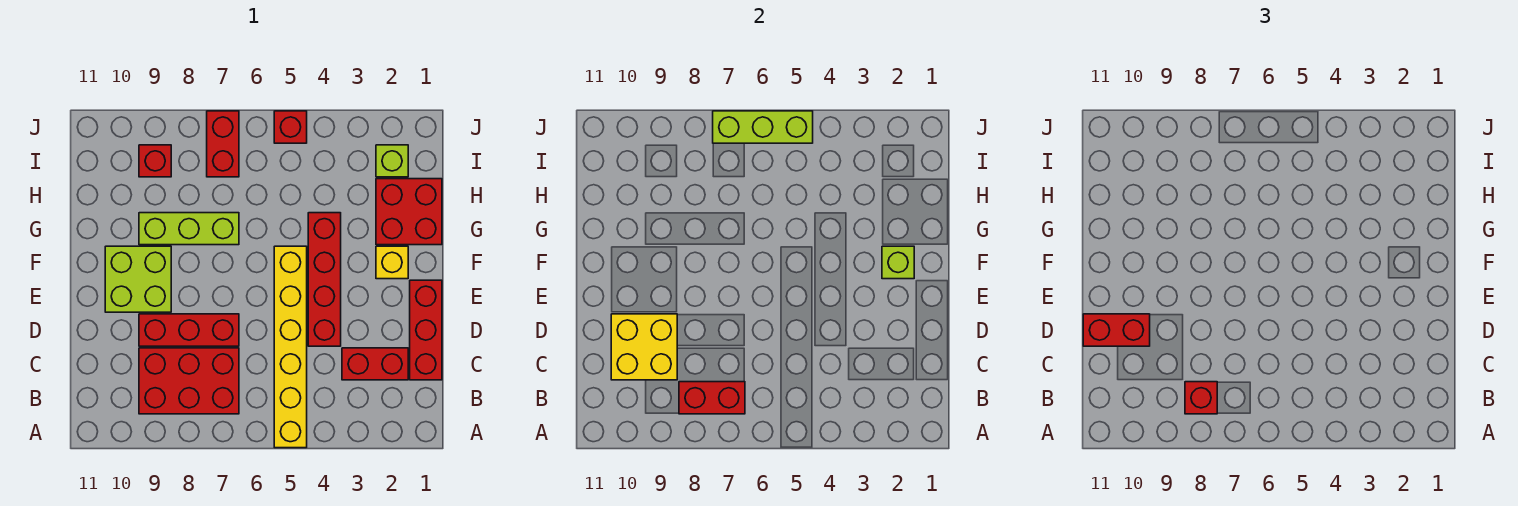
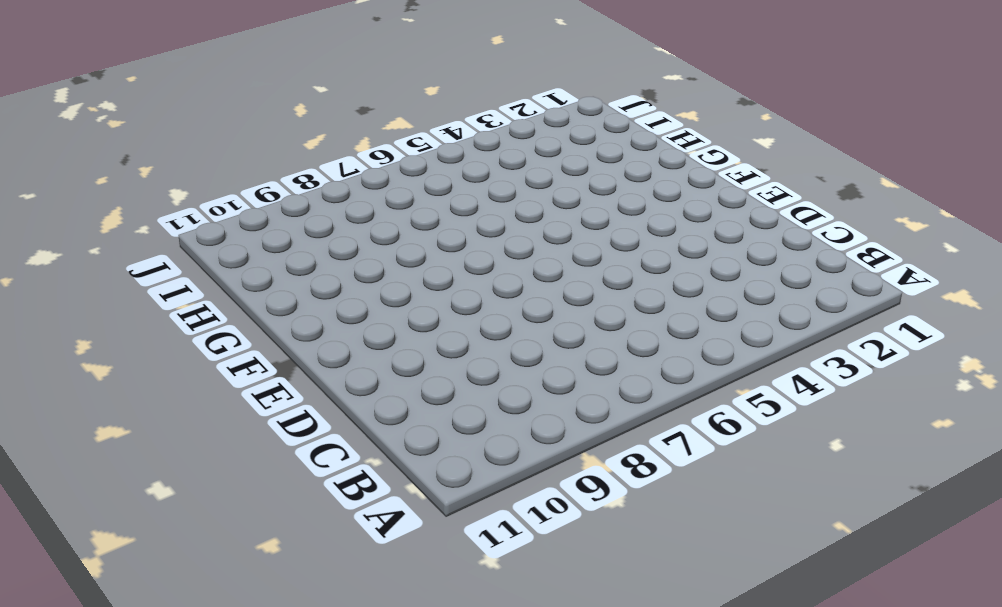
none -> yellow 1x6 brick [274,246,307,448]
none -> red 2x3 brick [139,348,239,414]
none -> red 1x3 brick [410,280,442,380]

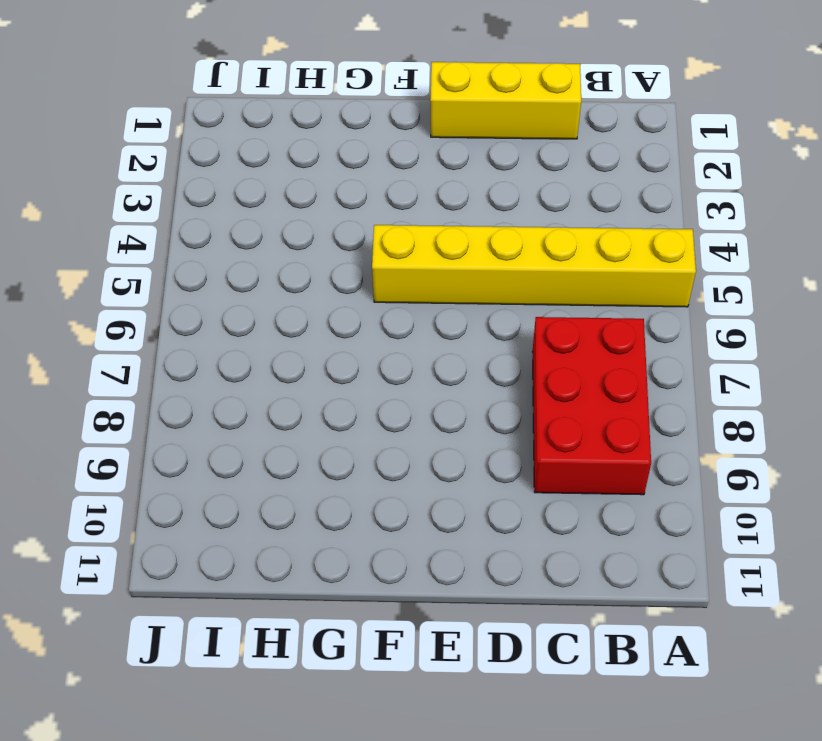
yellow 1x3 brick [430,62,581,139] -> red 1x3 brick [410,280,442,380]
none -> red 1x2 brick [342,348,408,380]
none -> red 1x4 brick [308,213,341,346]
none -> red 1x3 brick [139,314,239,346]

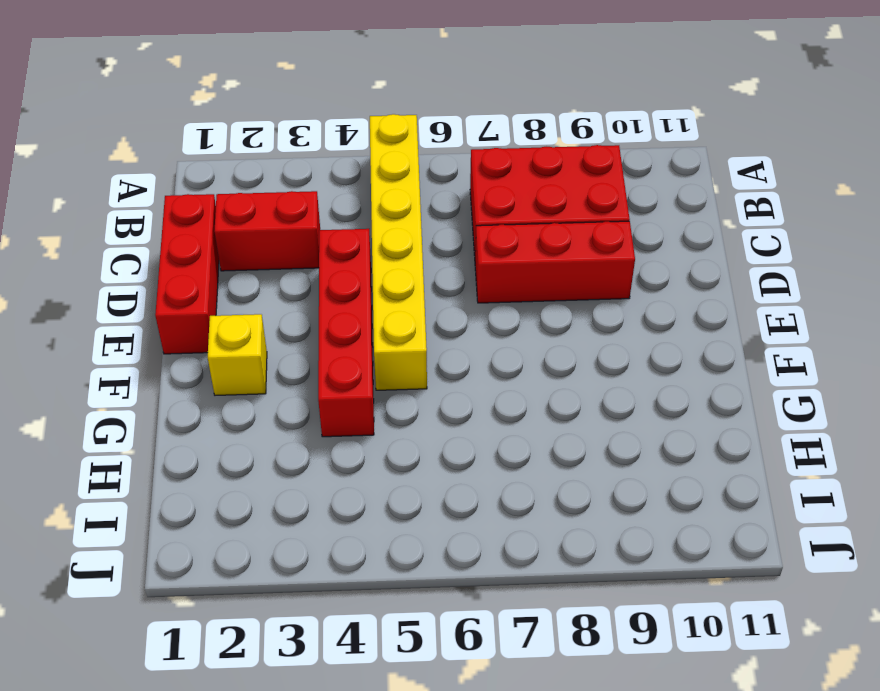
none -> lime 2x2 brick [105,246,171,312]
none -> red 2x2 brick [376,179,442,245]
none -> lime 1x3 brick [139,213,239,245]

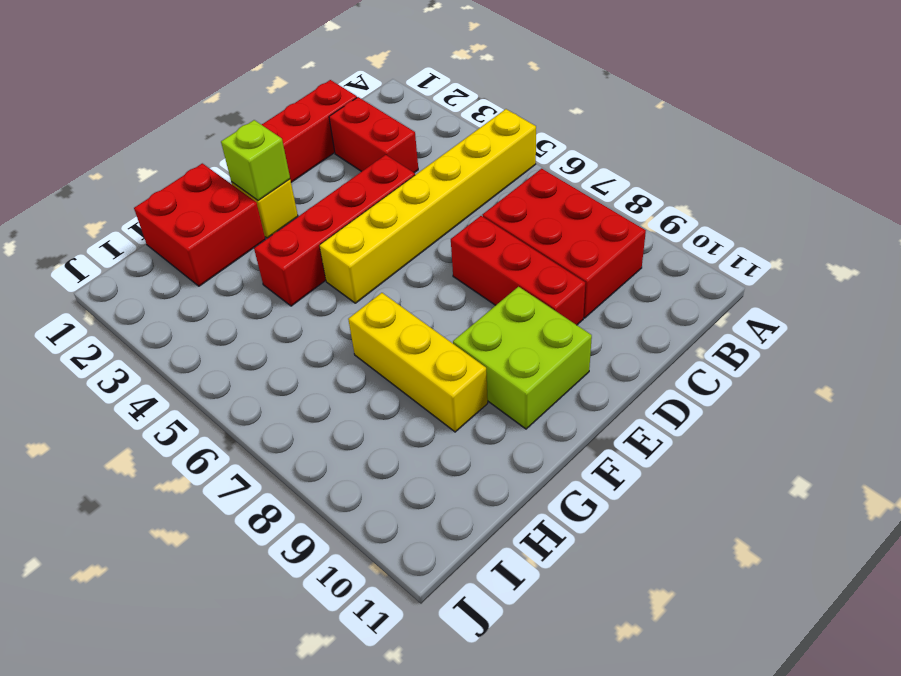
yellow 1x3 brick [348,293,488,432] -> lime 1x3 brick [139,213,239,245]
none -> lime 1x1 brick [376,145,408,177]
none -> red 1x2 brick [207,111,239,177]
none -> red 1x1 brick [139,145,171,177]

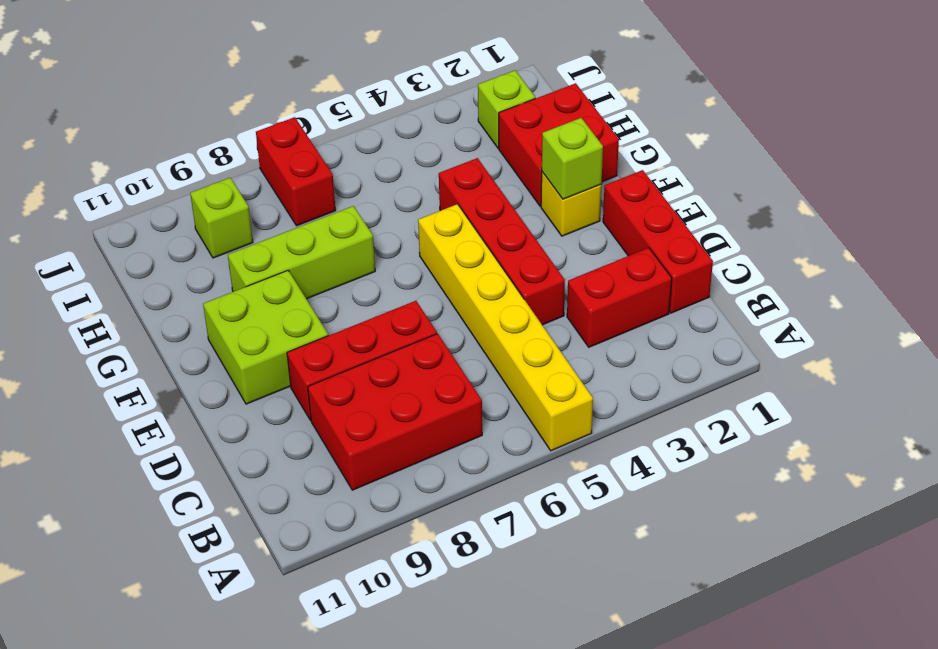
lime 1x1 brick [190,178,253,258] -> red 1x1 brick [139,145,171,177]
none -> red 1x1 brick [274,111,307,143]
none -> red 1x2 brick [679,382,745,414]
none -> yellow 2x2 brick [611,314,677,380]

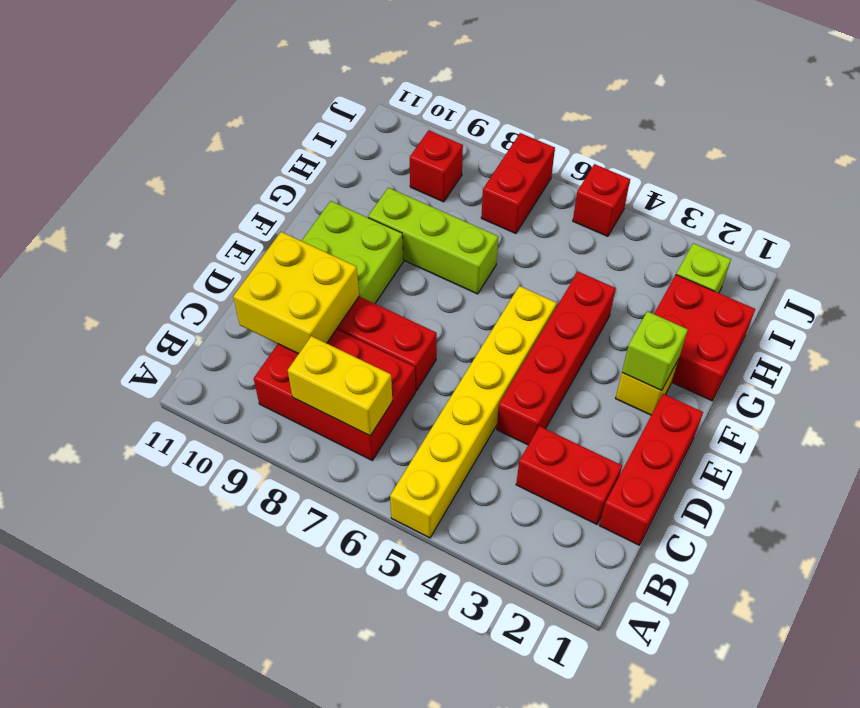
yellow 1x2 brick [288,336,392,436] -> red 1x2 brick [679,382,745,414]
none -> lime 1x3 brick [713,111,813,143]
none -> red 1x1 brick [1185,382,1217,414]
none -> red 1x2 brick [1083,314,1150,346]

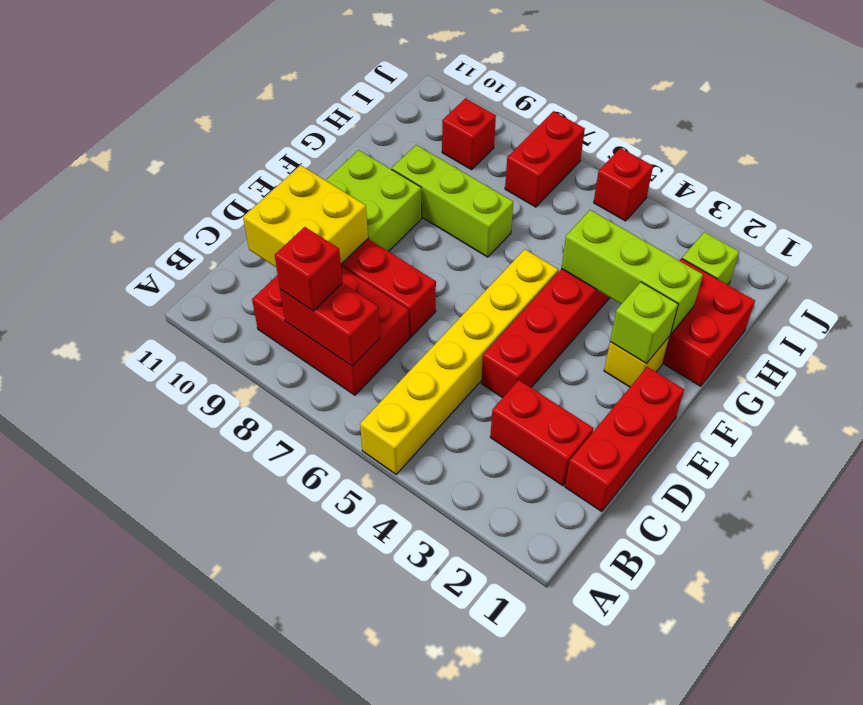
lime 1x3 brick [562,210,703,333] -> lime 1x3 brick moved to [713,111,813,143]
none -> red 1x2 brick [1083,314,1150,346]

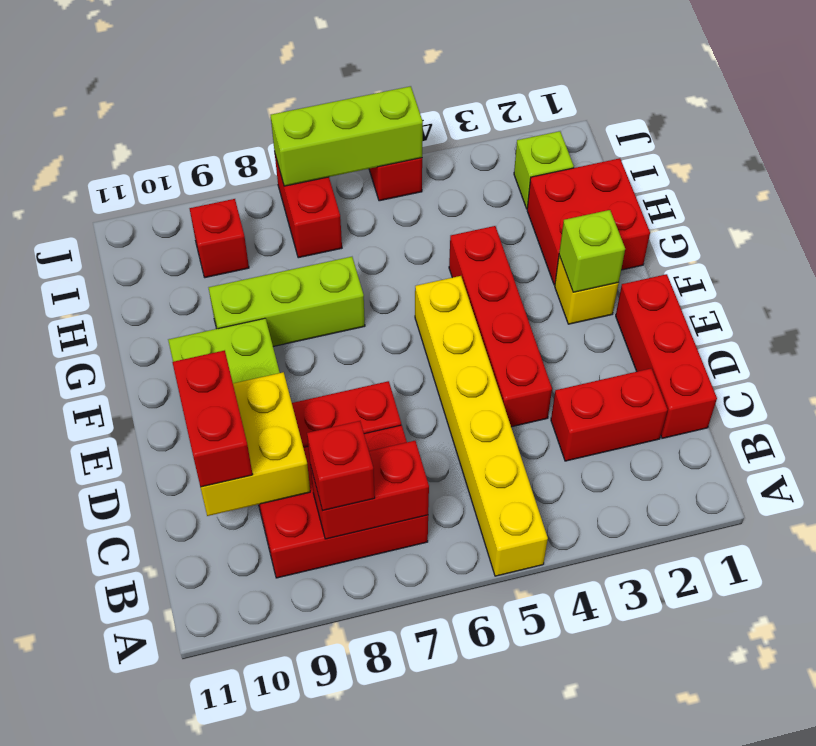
red 1x2 brick [172,350,253,487] -> red 1x2 brick turned to [1083,314,1150,346]

